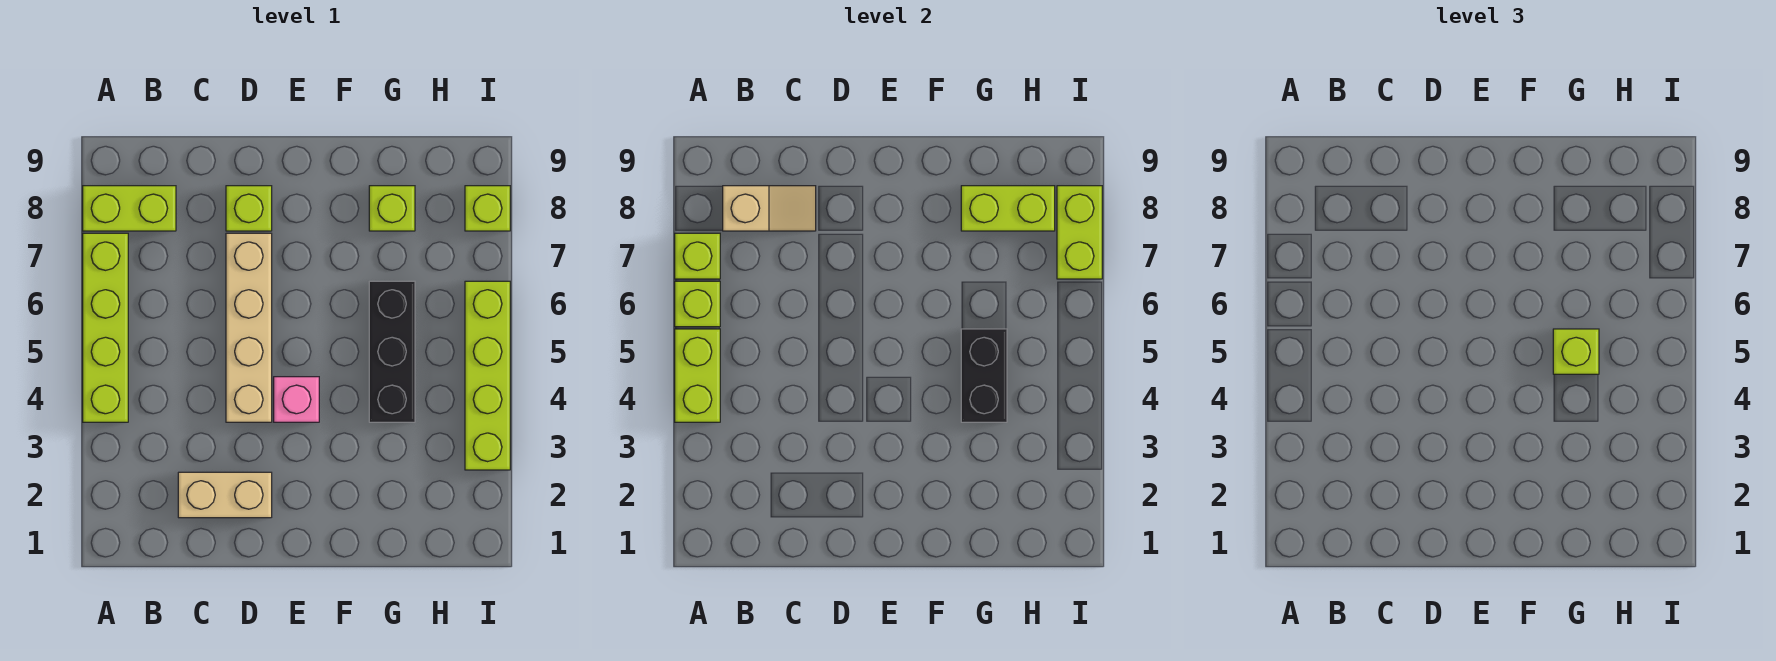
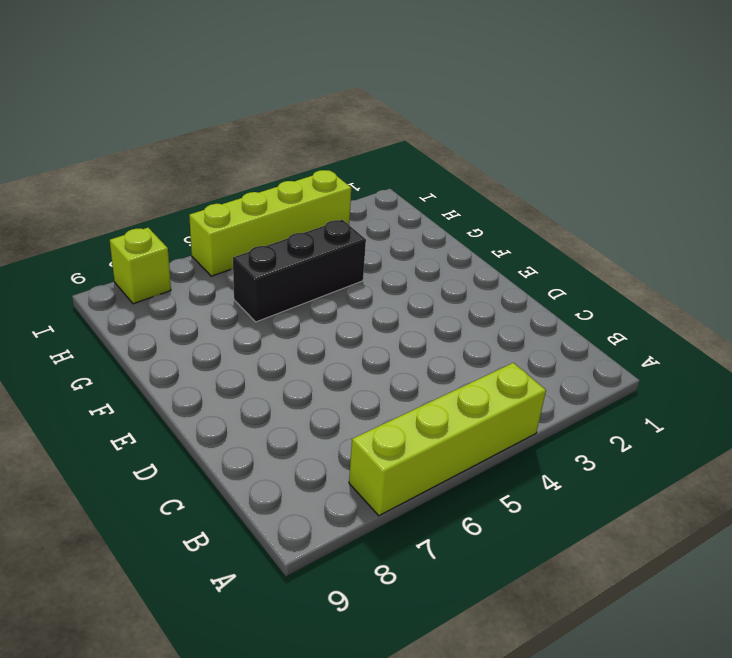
none -> lime 1x2 brick [83,186,176,231]
none -> tan 1x2 brick [178,472,272,518]
none -> tan 1x4 brick [226,233,272,422]

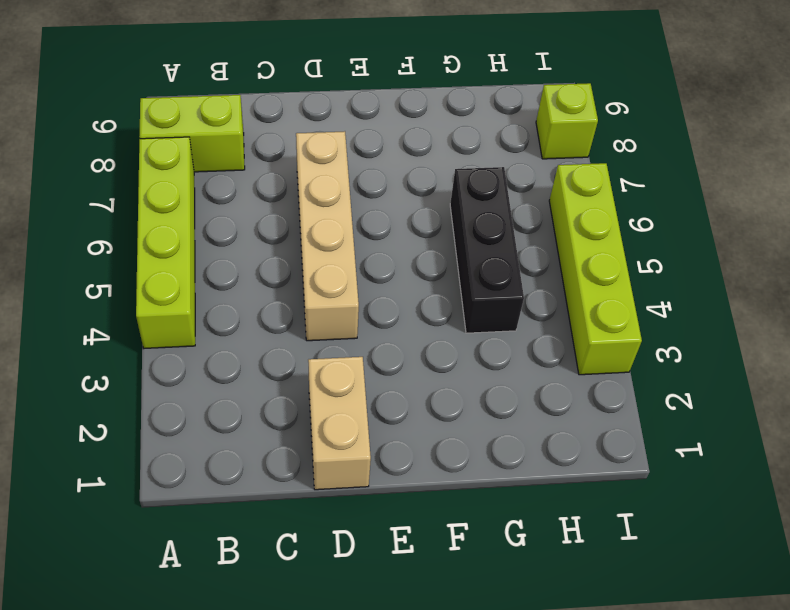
tan 1x2 brick [308,357,371,490] -> tan 1x2 brick turned to [178,472,272,518]
none -> lime 1x1 brick [226,186,272,231]
none -> pink 1x1 brick [274,377,319,422]
none -> lime 1x1 brick [369,186,415,231]

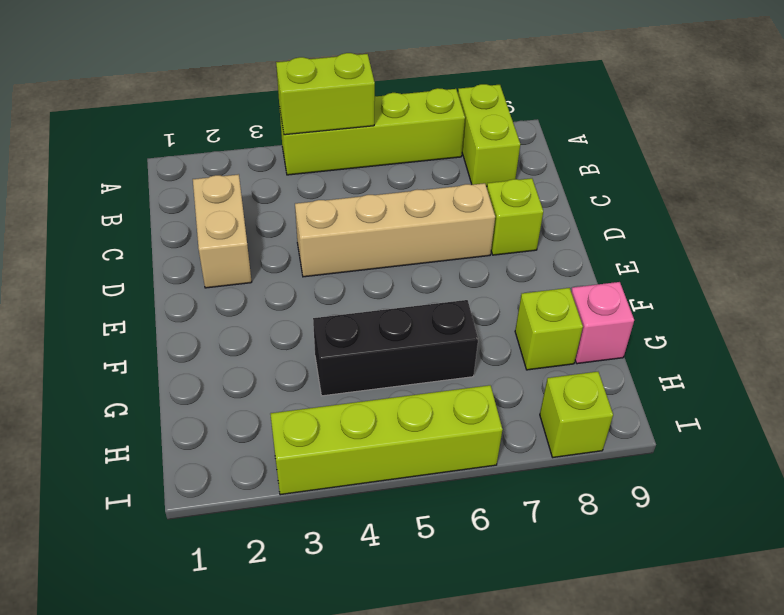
pink 1x1 brick [571,282,634,364] -> pink 1x1 brick moved to [274,377,319,422]
none -> lime 1x1 brick [675,281,720,327]
none -> lime 1x1 brick [675,233,720,279]
none -> tan 1x2 slope [723,186,816,231]

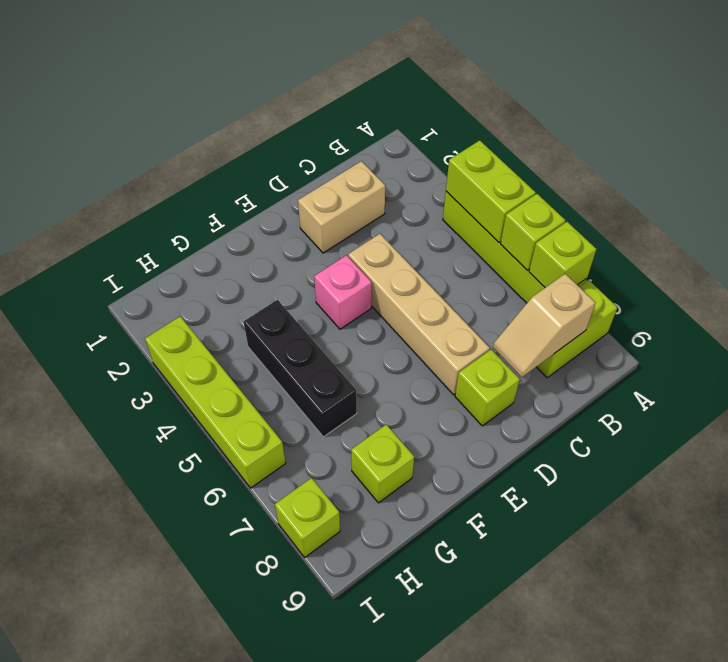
none -> black 1x2 brick [961,329,1007,422]
none -> lime 1x2 brick [961,186,1055,231]
none -> lime 1x2 brick [1057,186,1102,279]

